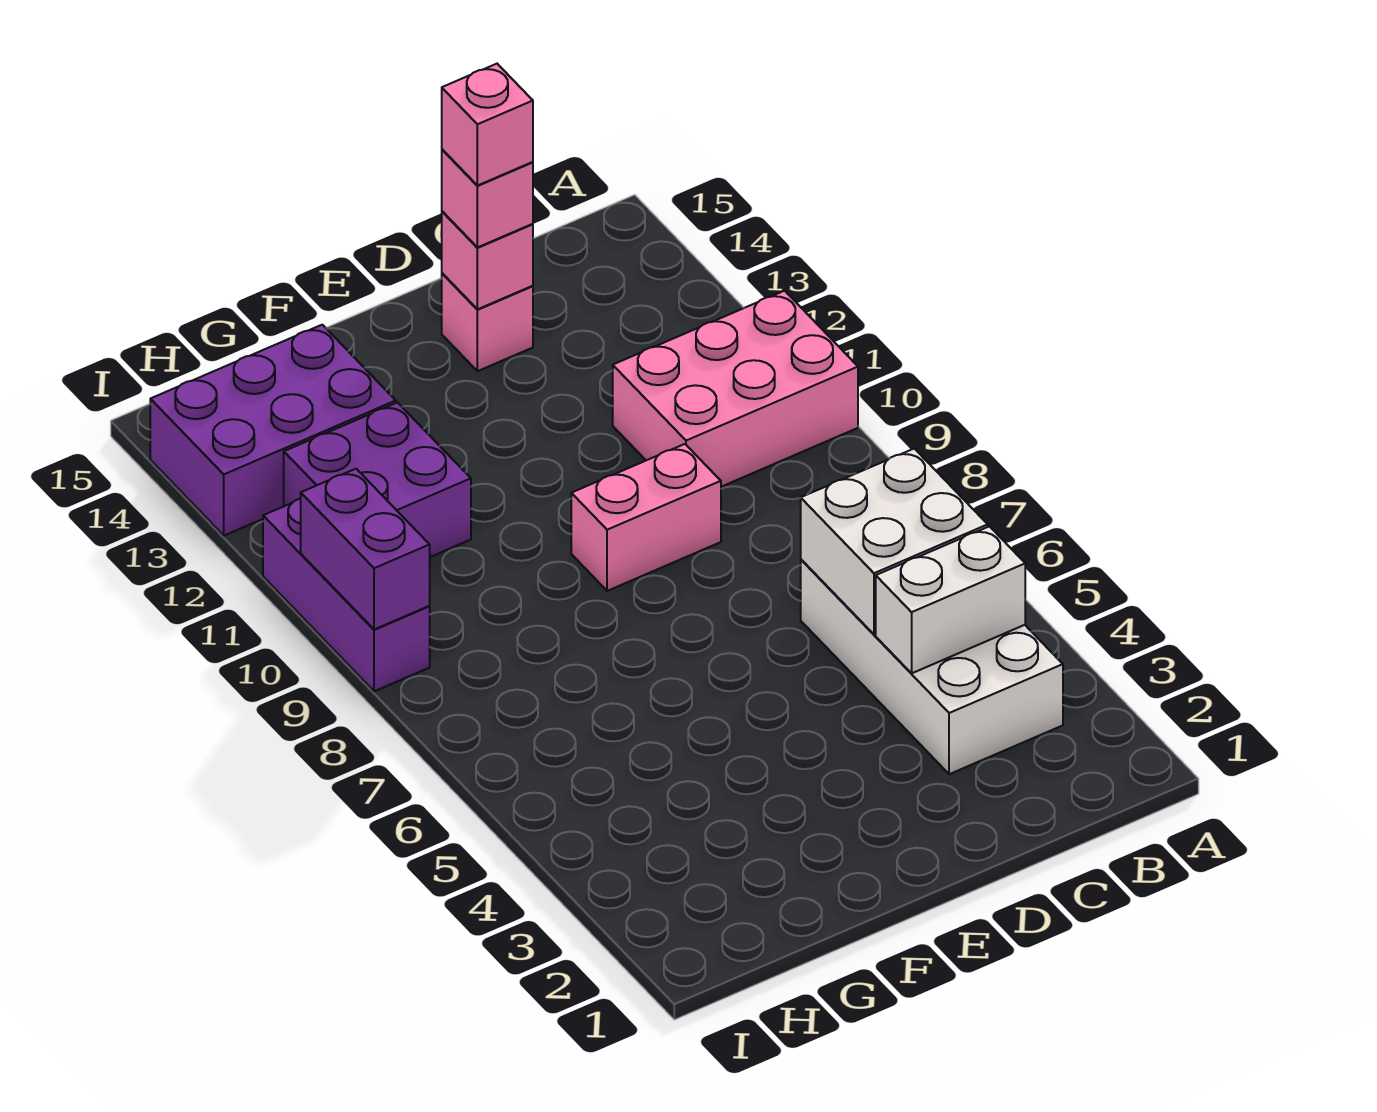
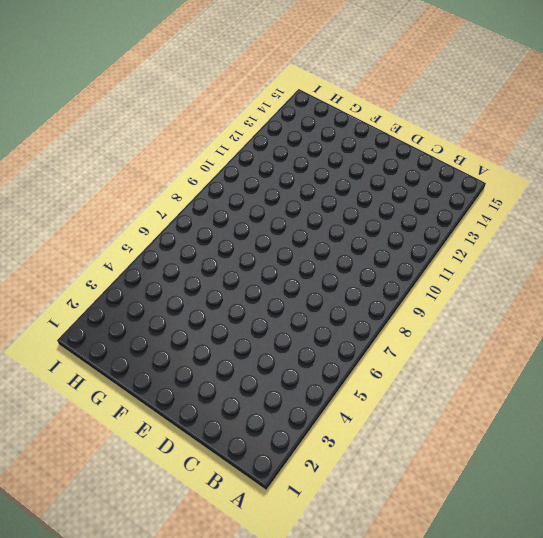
none -> pink 2x3 brick [613,291,858,487]
none -> white 2x4 brick [801,560,1063,774]
none -> pink 1x2 brick [571,444,721,591]

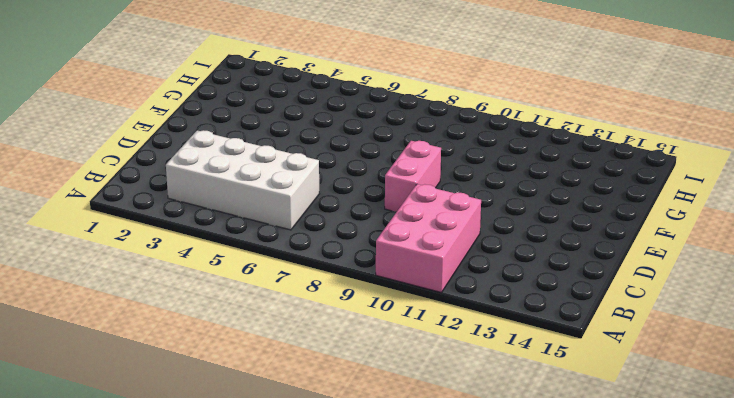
none -> pink 1x1 brick [442,273,533,371]
none -> purple 2x2 brick [284,403,471,557]
none -> purple 2x3 brick [150,325,396,536]

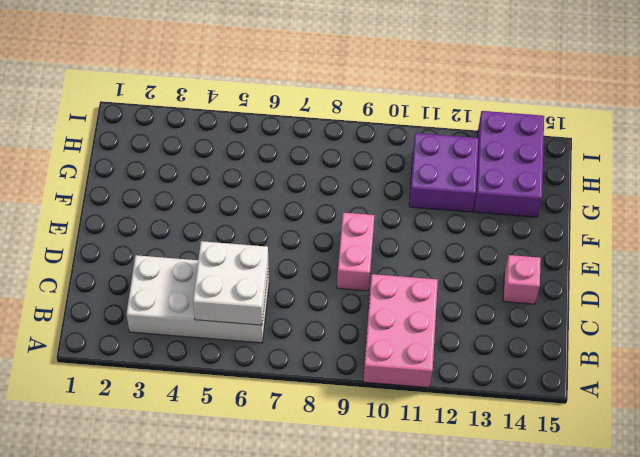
none -> purple 1x3 brick [263,498,430,691]
none -> white 1x2 brick [876,526,1025,673]
none -> pink 1x1 brick [442,211,533,309]

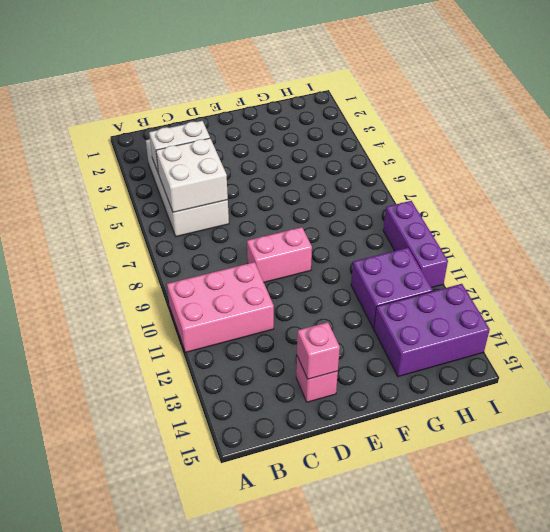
none -> purple 1x2 brick [301,469,430,629]
none -> pink 1x1 brick [442,149,533,247]
none -> pink 1x1 brick [442,64,533,186]

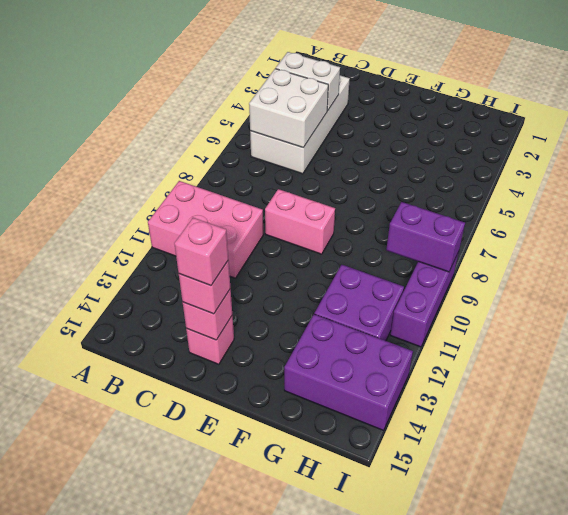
purple 1x2 brick [386,202,465,272] -> purple 1x2 brick turned to [301,469,430,629]

